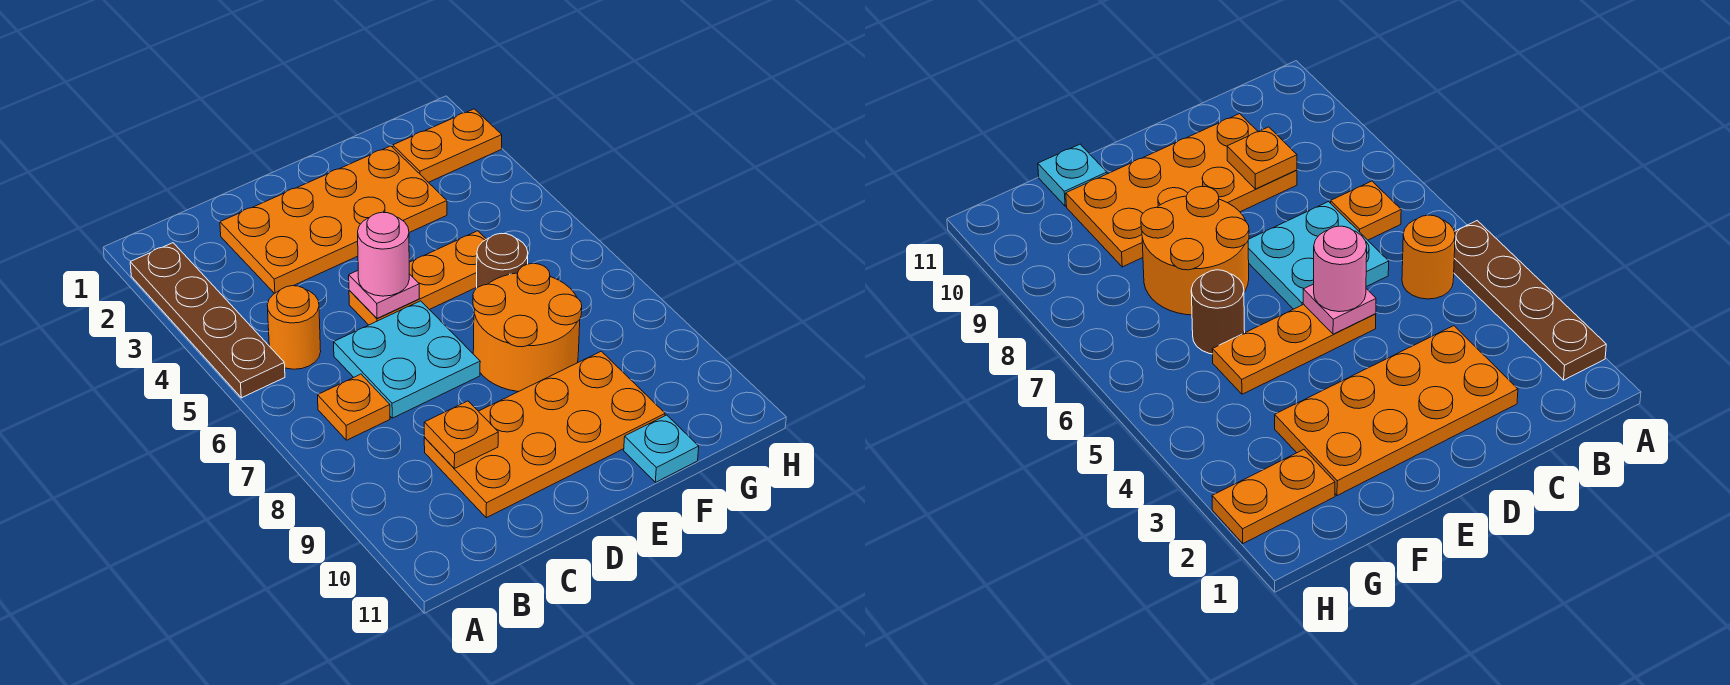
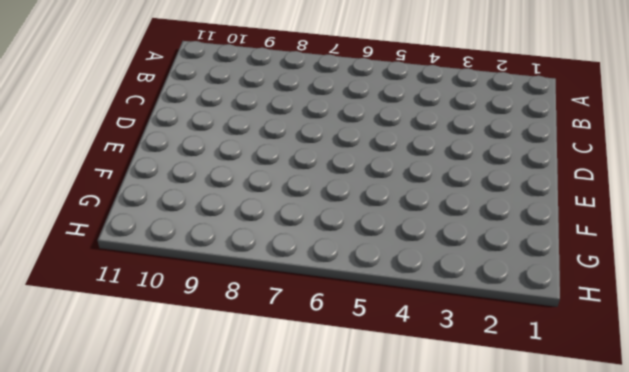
none -> brown 1x4 plate [130,243,285,398]
none -> orange 1x1 round brick [267,286,321,369]
none -> orange 1x1 plate [318,374,390,440]

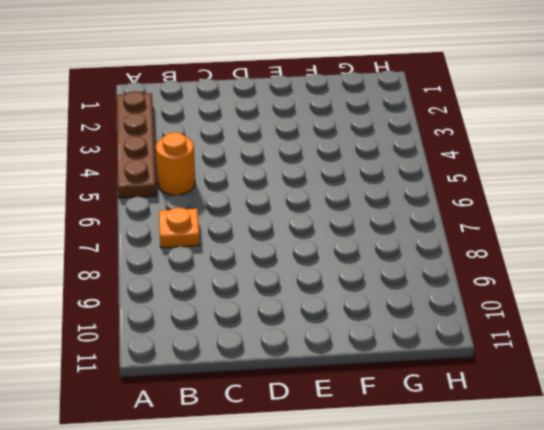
none -> orange 2x4 plate [220,146,447,294]
none -> cyan 2x2 plate [334,301,480,418]
none -> orange 2x4 plate [424,351,665,518]

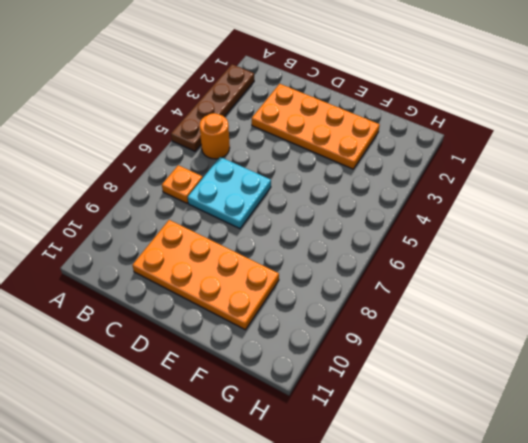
none -> orange 1x3 plate [349,231,486,325]
none -> orange 2x2 round brick [473,264,582,392]
none -> brown 1x1 round brick [477,233,528,288]

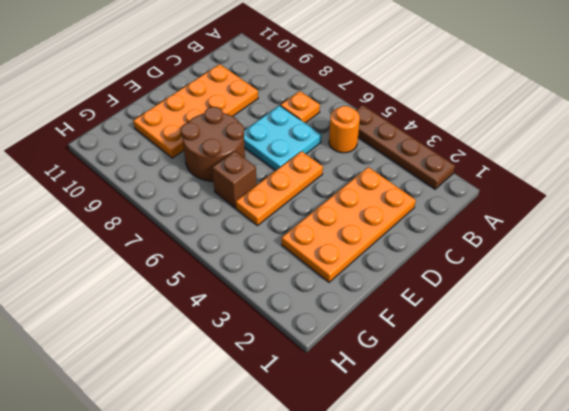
brown 2x2 round brick [181,107,245,181] -> orange 2x2 round brick [473,264,582,392]
brown 1x1 brick [212,151,257,208] -> brown 1x1 round brick [477,233,528,288]
none -> cyan 1x1 plate [624,415,699,482]
none -> orange 1x2 plate [393,109,502,182]
none -> orange 1x1 plate [424,401,498,468]

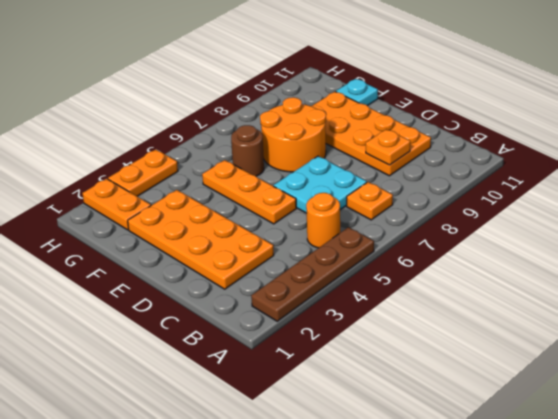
orange 1x2 plate [108,149,178,196] -> none
none -> pink 1x1 plate [349,271,419,318]
none -> pink 1x1 round brick [358,212,409,296]

